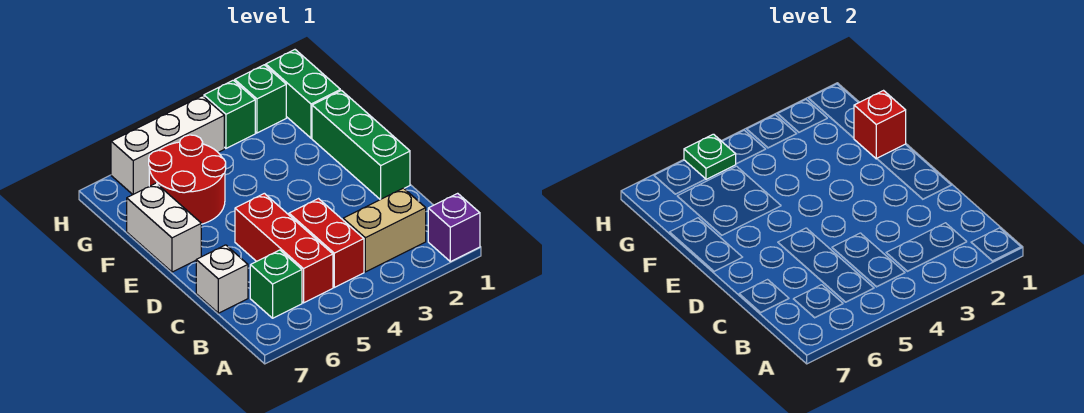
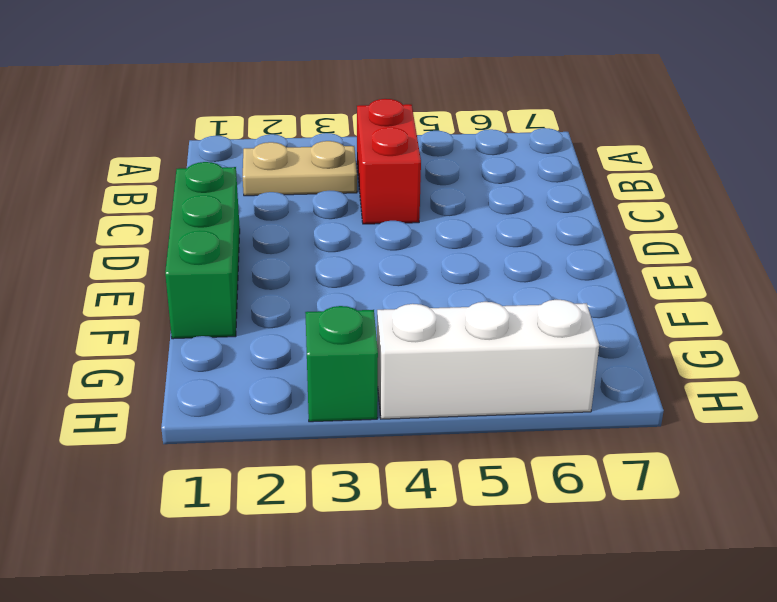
tan 1x2 plate [243,141,357,196] -> tan 1x2 brick [343,188,426,272]
none -> purple 1x1 brick [428,193,480,262]
none -> red 1x3 brick [235,193,333,303]
none -> green 1x1 brick [250,250,302,318]

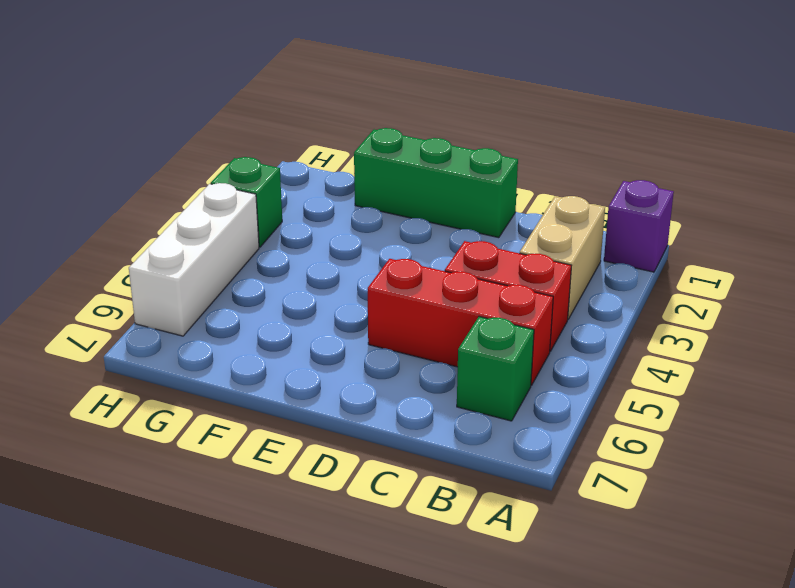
none -> white 1x1 brick [196,245,248,313]
none -> white 1x2 brick [127,183,201,272]
none -> red 2x2 round brick [149,135,226,224]

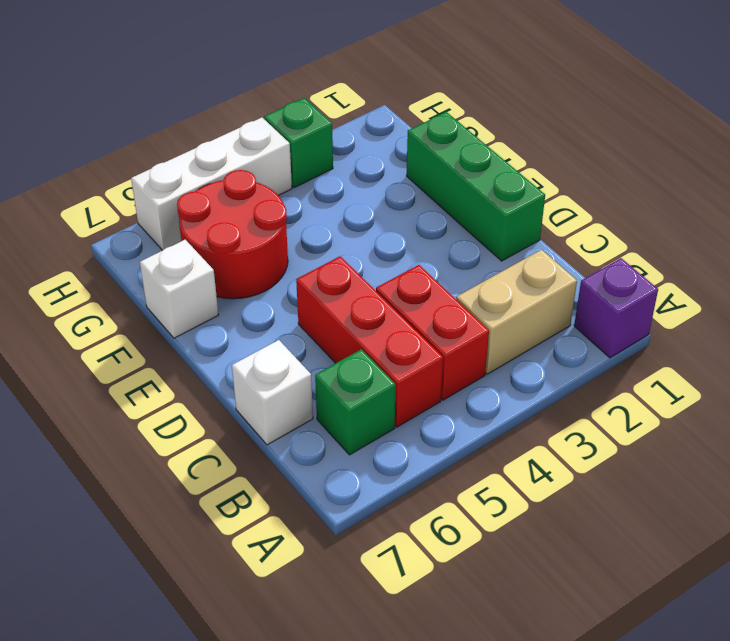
white 1x1 brick [140,240,218,338] -> white 1x2 brick [127,183,201,272]
none -> green 1x2 brick [266,50,340,138]
none -> green 1x1 brick [235,65,286,133]
none -> red 1x1 brick [854,91,906,159]

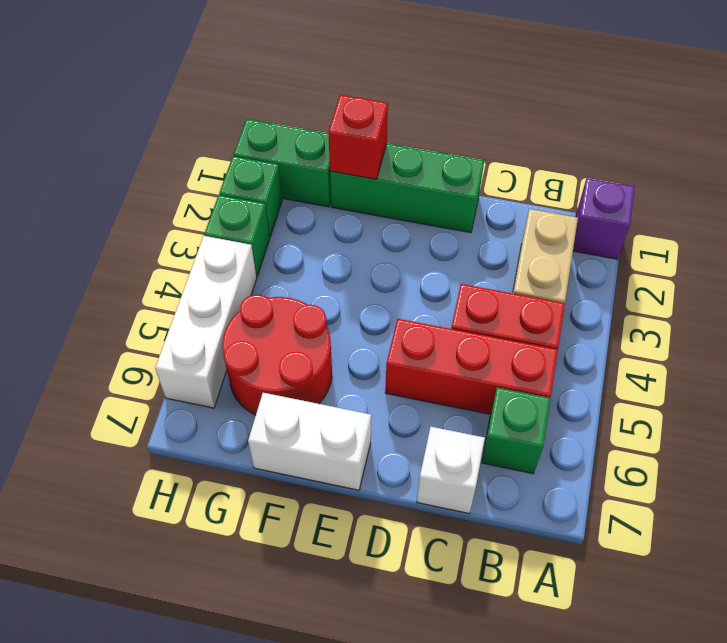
none -> green 1x1 plate [684,134,736,179]

